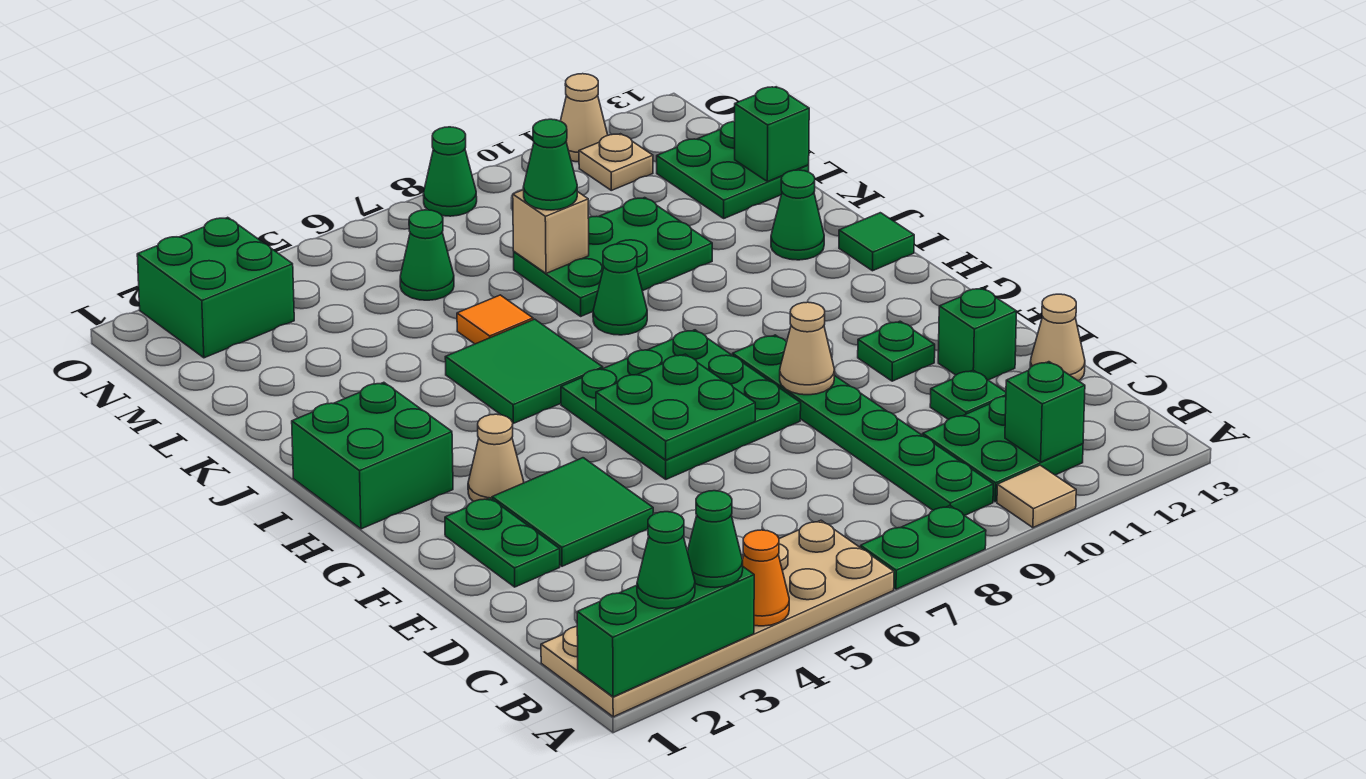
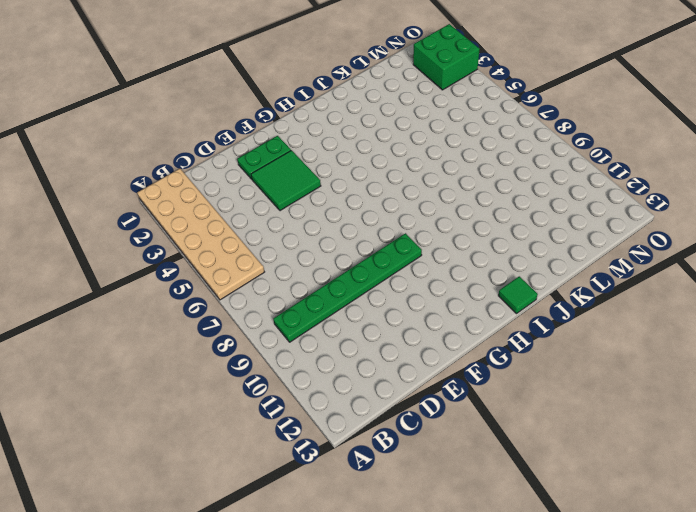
none -> green 1x2 plate [861,506,986,589]
none -> tan 1x1 tile [997,465,1076,528]
none -> green 2x2 plate [923,396,1083,502]
none -> green 1x1 plate [930,370,1006,420]

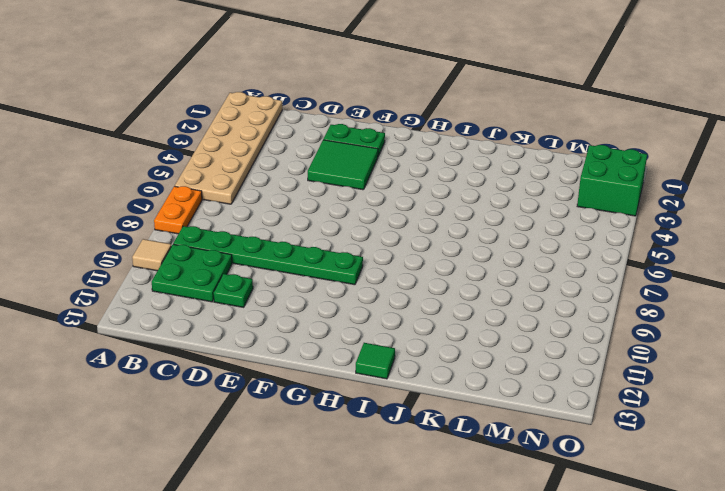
orange 1x2 plate [154,186,202,234] -> green 1x2 plate [861,506,986,589]
none -> tan 1x1 cone [1030,294,1085,381]
none -> green 1x1 brick [938,288,1017,380]
none -> green 3x3 plate [561,330,801,479]
none -> green 1x1 plate [858,321,935,381]

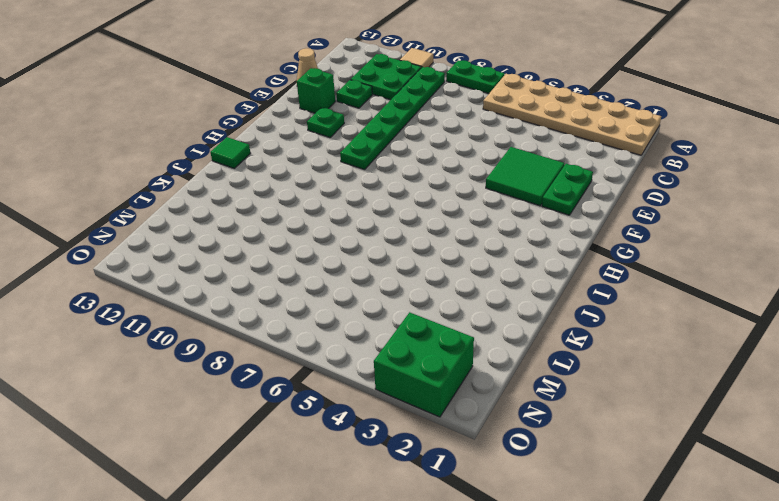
none -> green 3x3 plate [561,330,801,479]
none -> tan 1x1 cone [468,414,524,501]
none -> green 2x2 brick [292,382,453,529]
none -> green 2x2 tile [445,319,603,423]

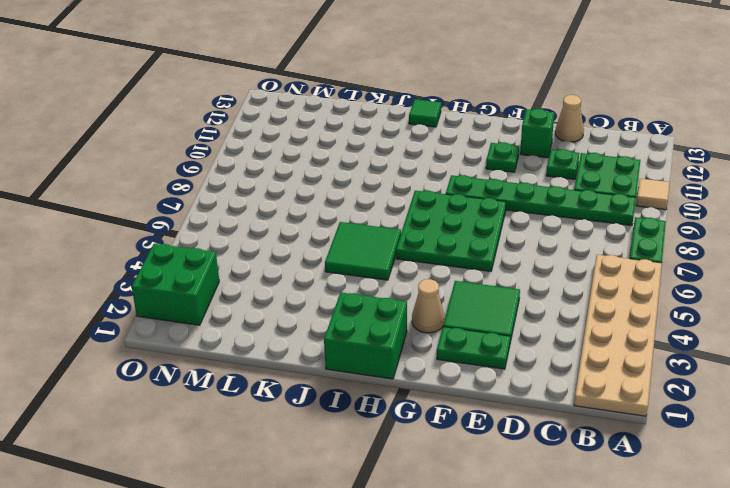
none -> green 1x1 cone [593,244,647,335]
none -> green 1x1 cone [771,170,824,260]
none -> orange 1x1 tile [457,295,533,344]
none -> green 2x3 plate [514,198,712,316]

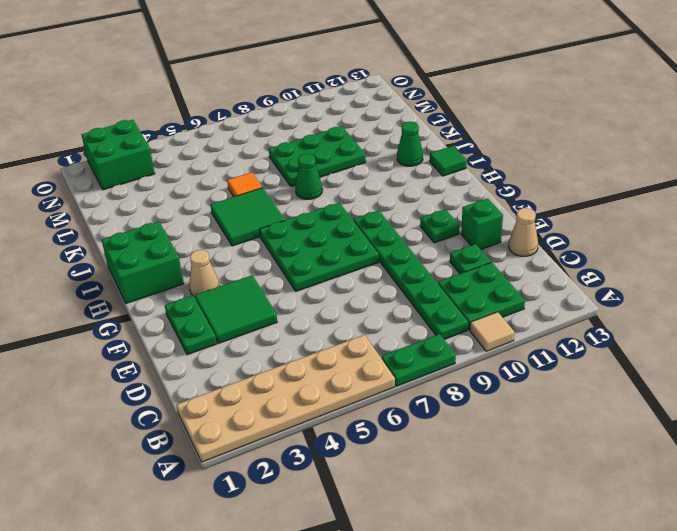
none -> green 2x2 plate [657,122,809,218]
none -> green 1x1 cone [400,210,454,300]
none -> tan 1x1 plate [579,134,653,190]
none -> green 1x1 cone [423,127,477,216]

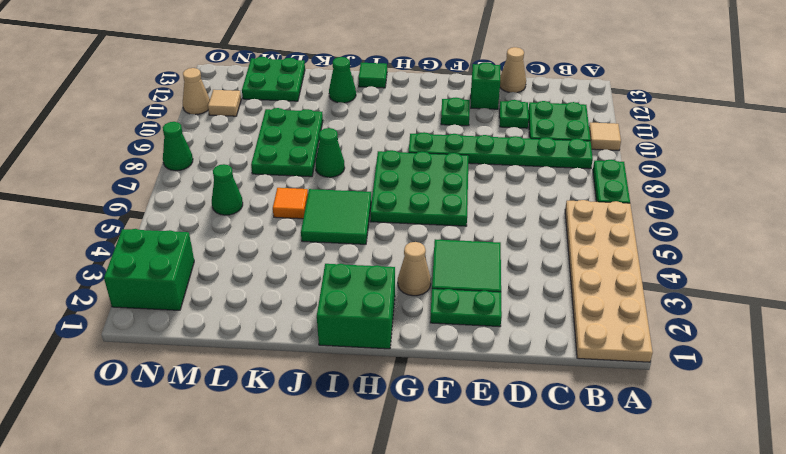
tan 1x1 tile [208,90,241,116] -> tan 1x1 plate [579,134,653,190]
none -> green 1x3 brick [577,567,754,697]
none -> orange 1x1 cone [743,530,789,626]
none -> green 1x1 brick [1005,362,1085,462]
none -> green 2x2 plate [596,354,755,460]

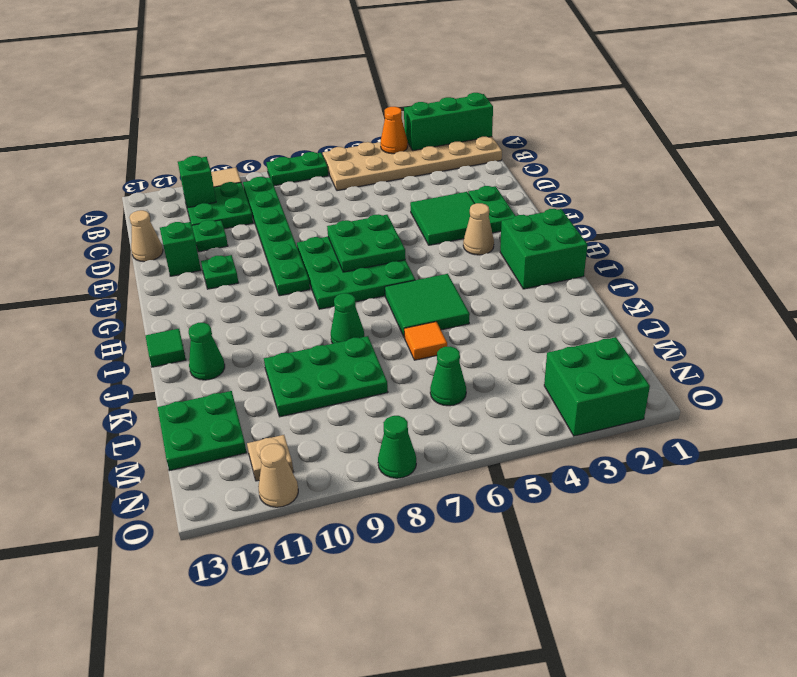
none -> tan 1x1 cone [780,302,835,395]
none -> tan 1x1 brick [513,190,589,273]
none -> green 1x1 brick [735,87,809,182]
none -> green 1x1 cone [637,512,695,609]

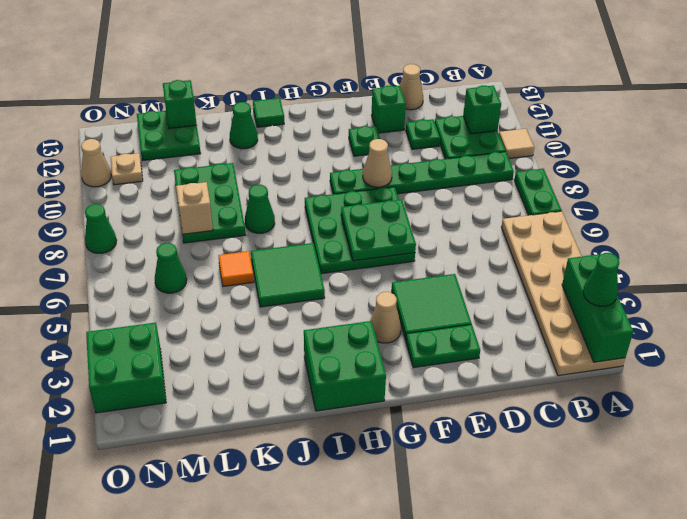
none -> orange 1x1 cone [743,530,789,626]
none -> green 1x1 cone [687,491,743,587]
none -> green 1x1 cone [523,119,577,210]

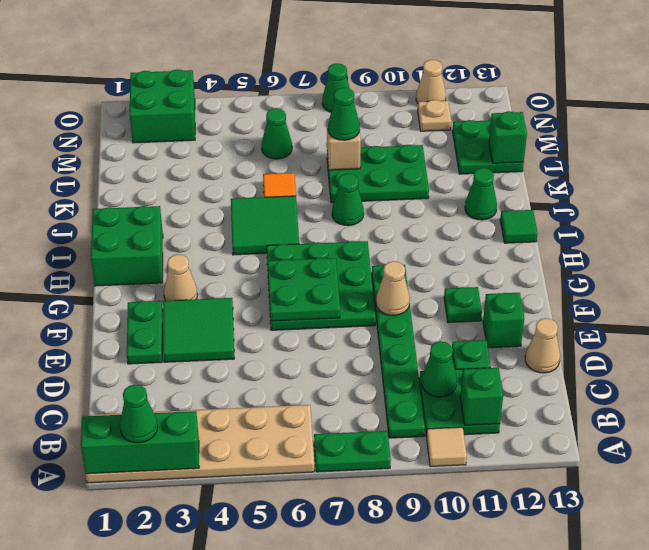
green 1x1 cone [422,341,457,397] -> green 1x1 cone moved to [687,491,743,587]
none -> orange 1x1 cone [743,530,789,626]

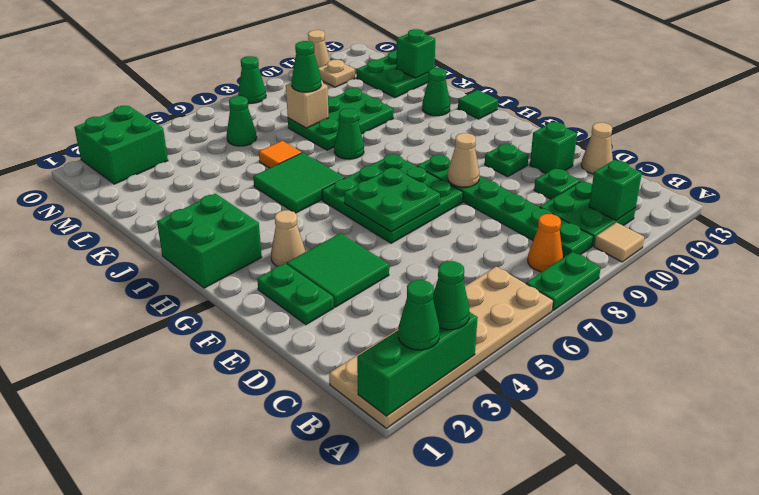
orange 1x1 cone [528,214,563,272] -> orange 1x1 cone moved to [743,530,789,626]

